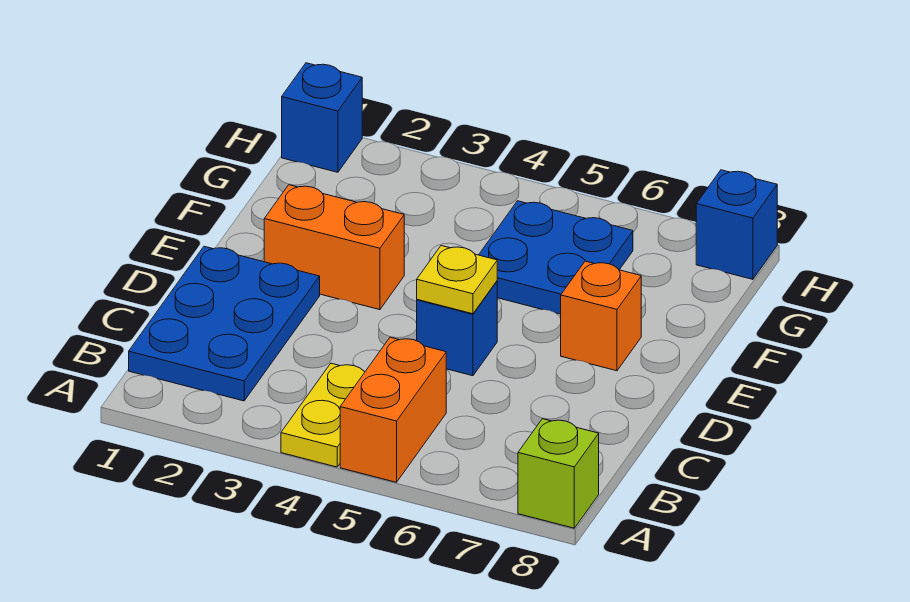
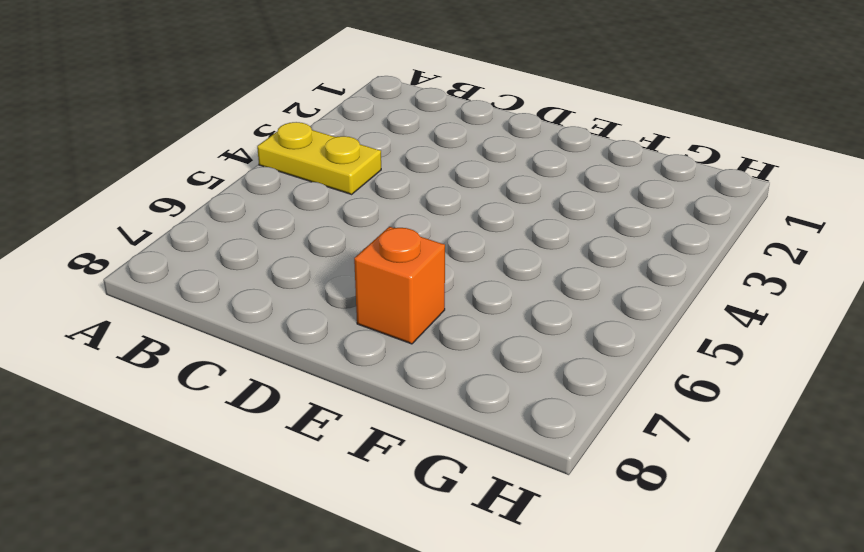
none -> orange 1x2 brick [340,337,446,482]
none -> lime 1x1 brick [518,419,599,528]

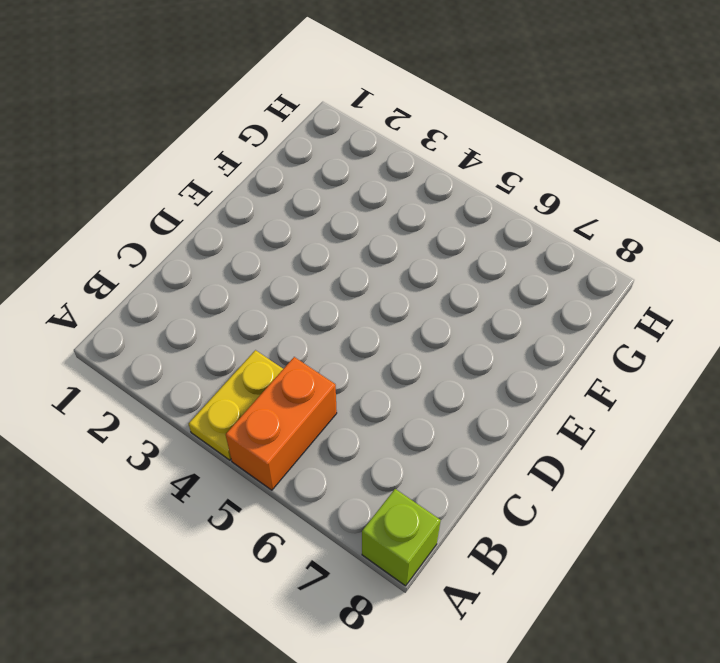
none -> blue 2x3 plate [129,246,320,401]
none -> blue 1x1 brick [417,281,497,376]

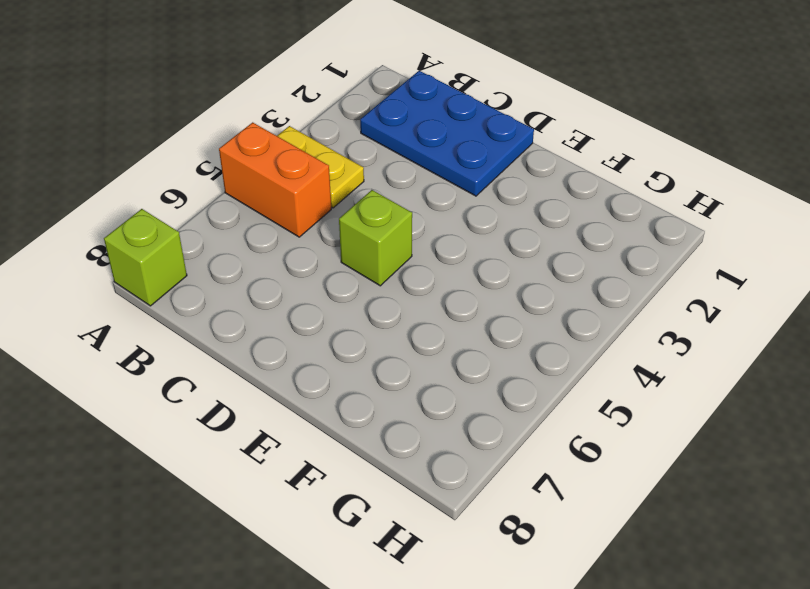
lime 1x1 brick [339,190,412,286] -> blue 1x1 brick [417,281,497,376]
none -> orange 1x2 brick [264,185,404,310]
none -> orange 1x1 brick [561,261,641,371]

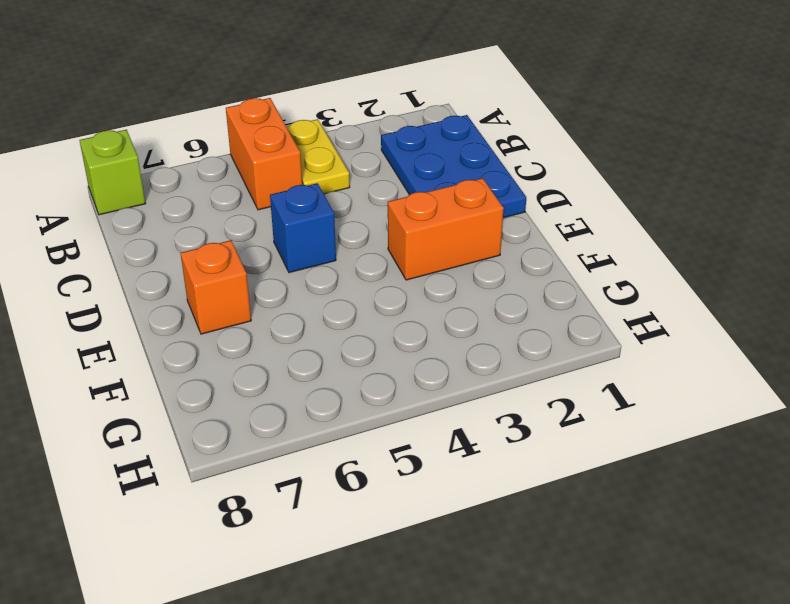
none -> blue 2x2 plate [479,201,633,314]
none -> blue 1x1 brick [282,63,362,172]

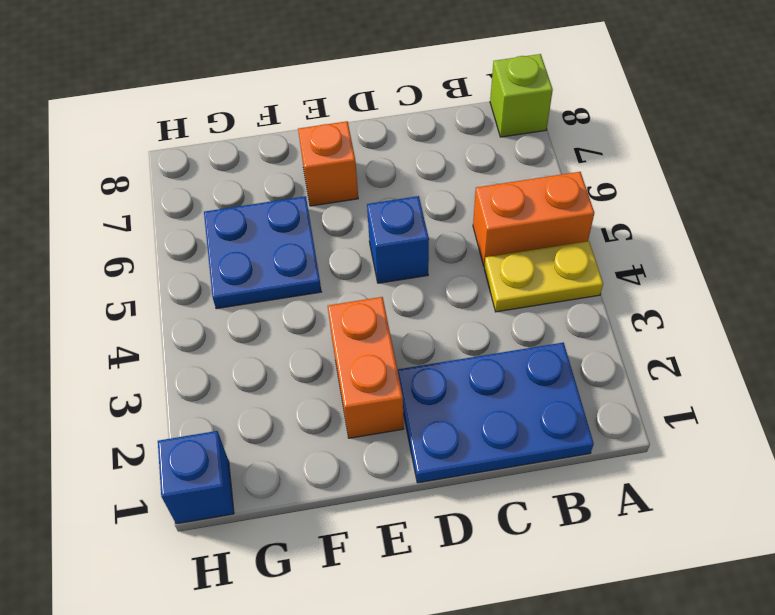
none -> blue 1x1 brick [696,170,777,279]
none -> yellow 1x1 plate [417,246,497,314]

